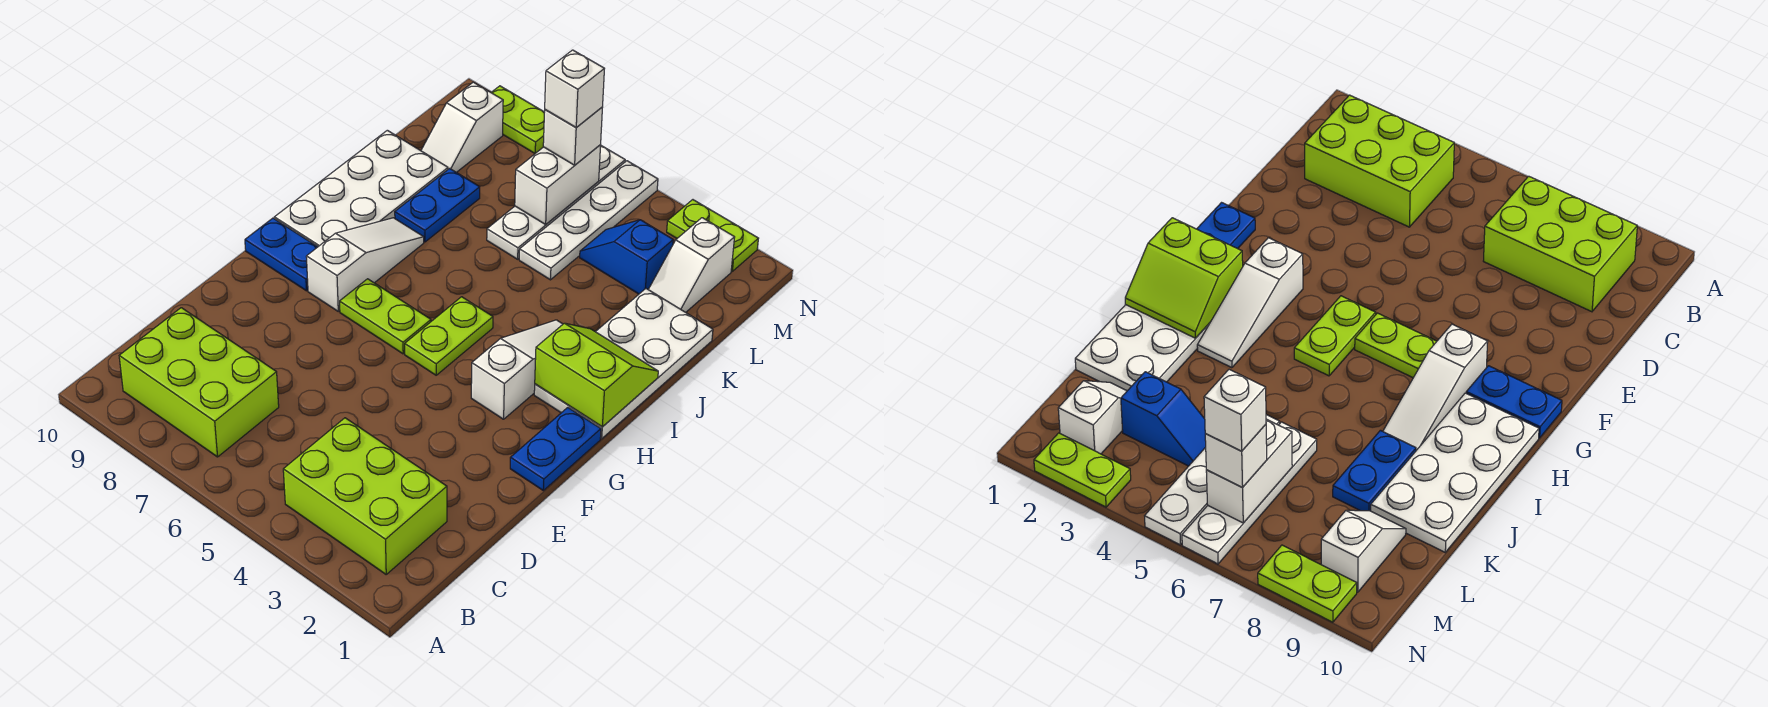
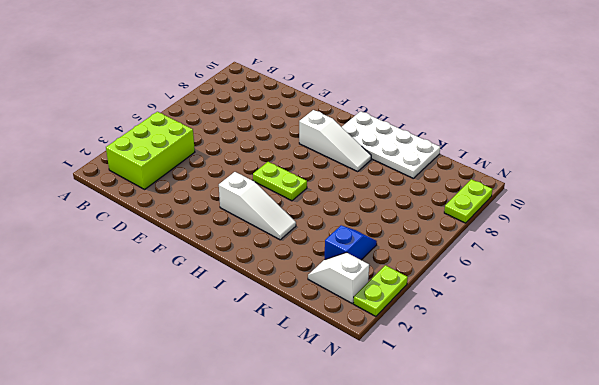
none -> lime 2x3 brick [119,308,279,457]
none -> blue 1x2 plate [510,407,601,490]
none -> lime 1x2 plate [340,279,431,354]

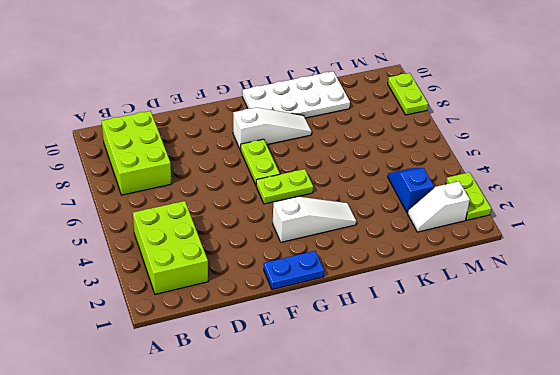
none -> blue 1x2 plate [245,218,317,291]
none -> white 2x4 plate [534,289,713,439]
none -> blue 1x2 plate [395,168,480,242]

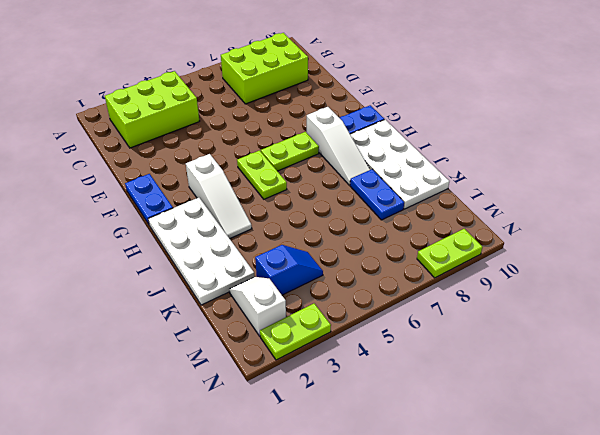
none -> white 1x4 plate [519,161,658,280]
none -> white 1x4 plate [487,146,625,259]
none -> white 1x2 slope [421,82,503,172]

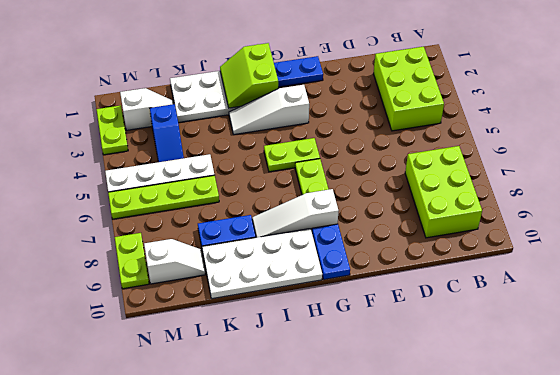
lime 1x4 plate [108,175,219,219] -> white 1x4 plate [487,146,625,259]
none -> white 1x2 brick [515,145,601,224]
none -> white 1x1 brick [543,107,603,165]
none -> white 1x1 brick [545,50,604,128]

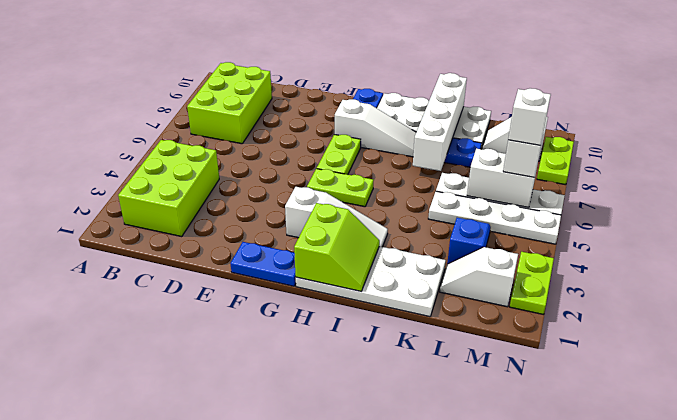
white 1x4 brick [413,73,467,171] -> none

